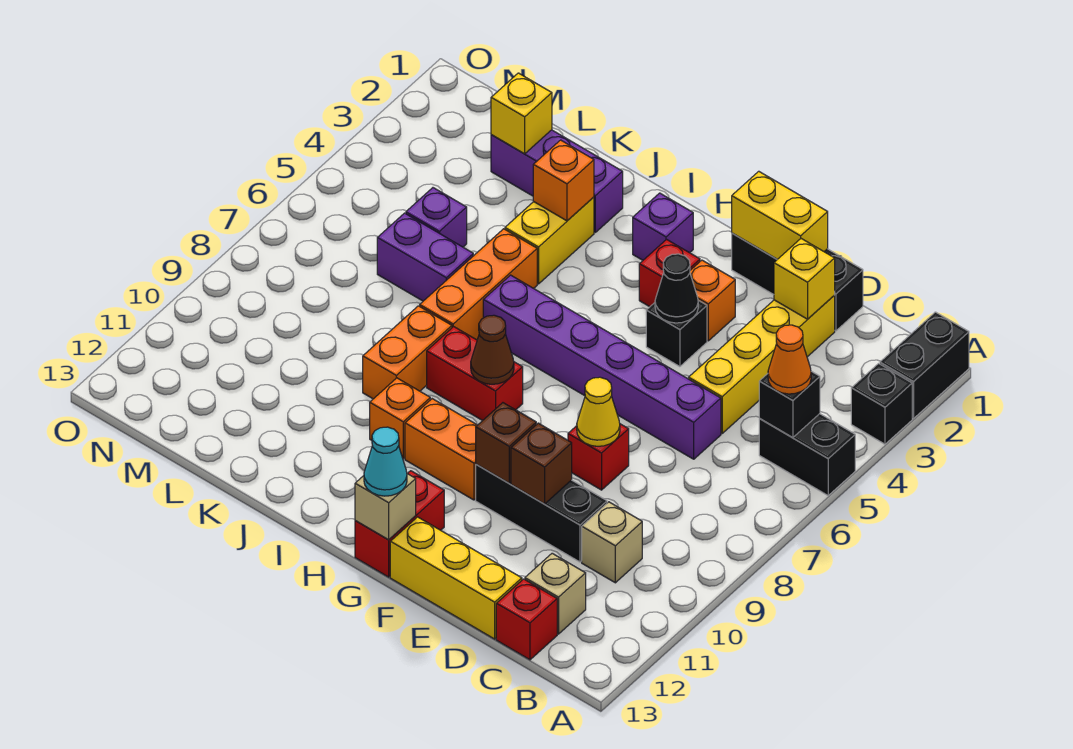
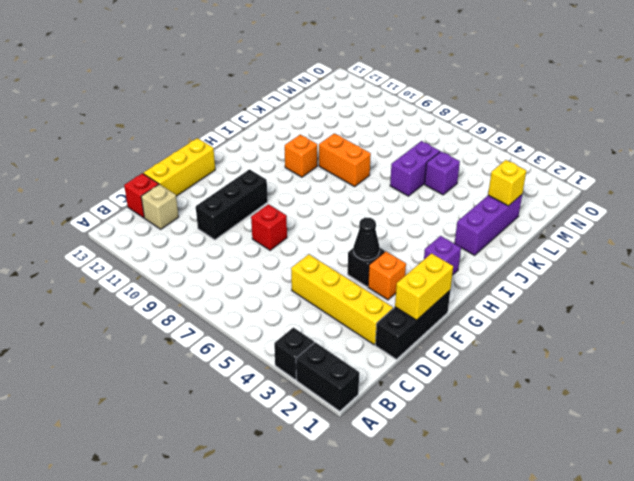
none -> black 1x2 brick [759,414,855,495]
none -> tan 1x1 brick [582,502,642,583]
none -> purple 1x6 brick [483,275,721,459]
none -> red 1x1 brick [639,240,700,307]

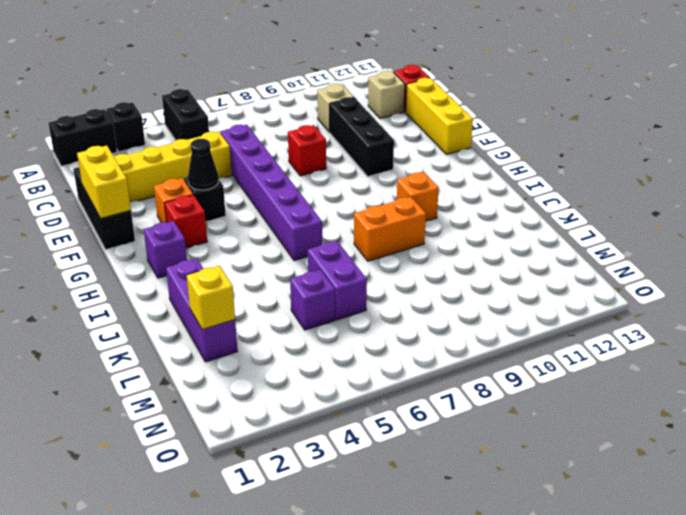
none -> orange 1x2 brick [405,399,477,500]
none -> red 1x2 brick [355,471,444,577]
none -> red 1x2 brick [427,327,523,421]
none -> yellow 1x2 brick [505,197,594,284]

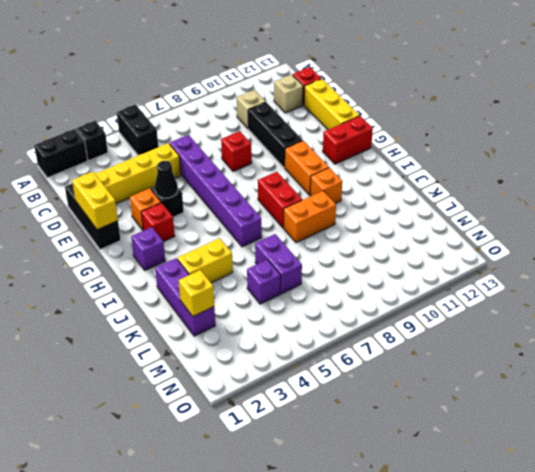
none -> orange 1x3 brick [420,229,537,340]
none -> black 1x1 brick [759,371,820,438]
none -> yellow 1x1 brick [774,239,835,319]
none -> yellow 1x1 cone [577,377,620,446]

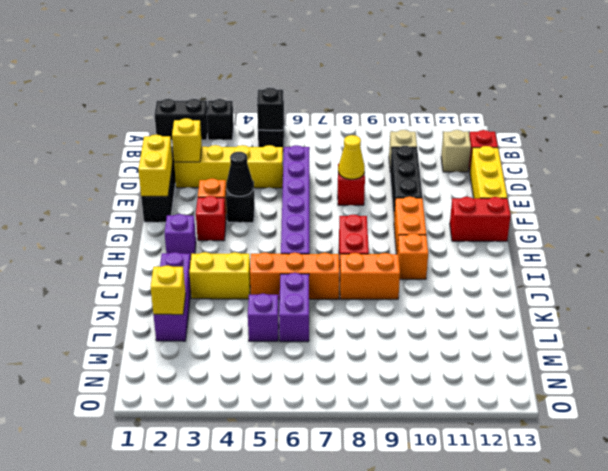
none -> brown 1x1 brick [511,423,572,504]
none -> brown 1x1 brick [476,403,536,483]
none -> tan 1x1 brick [355,473,416,540]
none -> brown 1x1 cone [471,315,514,384]

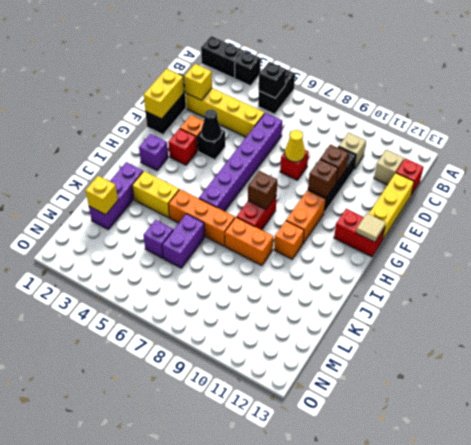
tan 1x1 tile [356,213,386,242] -> tan 1x1 brick [355,473,416,540]
brown 1x1 brick [248,171,277,210] -> brown 1x1 cone [471,315,514,384]
none -> orange 1x1 brick [533,140,594,221]
none -> orange 1x1 cone [768,325,811,394]
none -> cyan 1x1 cone [364,427,407,496]

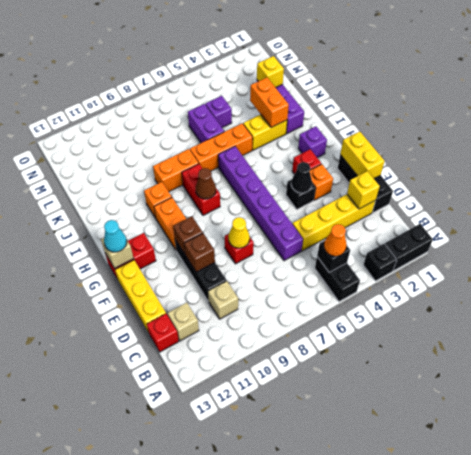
orange 1x2 brick [250,78,289,127] -> orange 1x1 brick [533,140,594,221]

